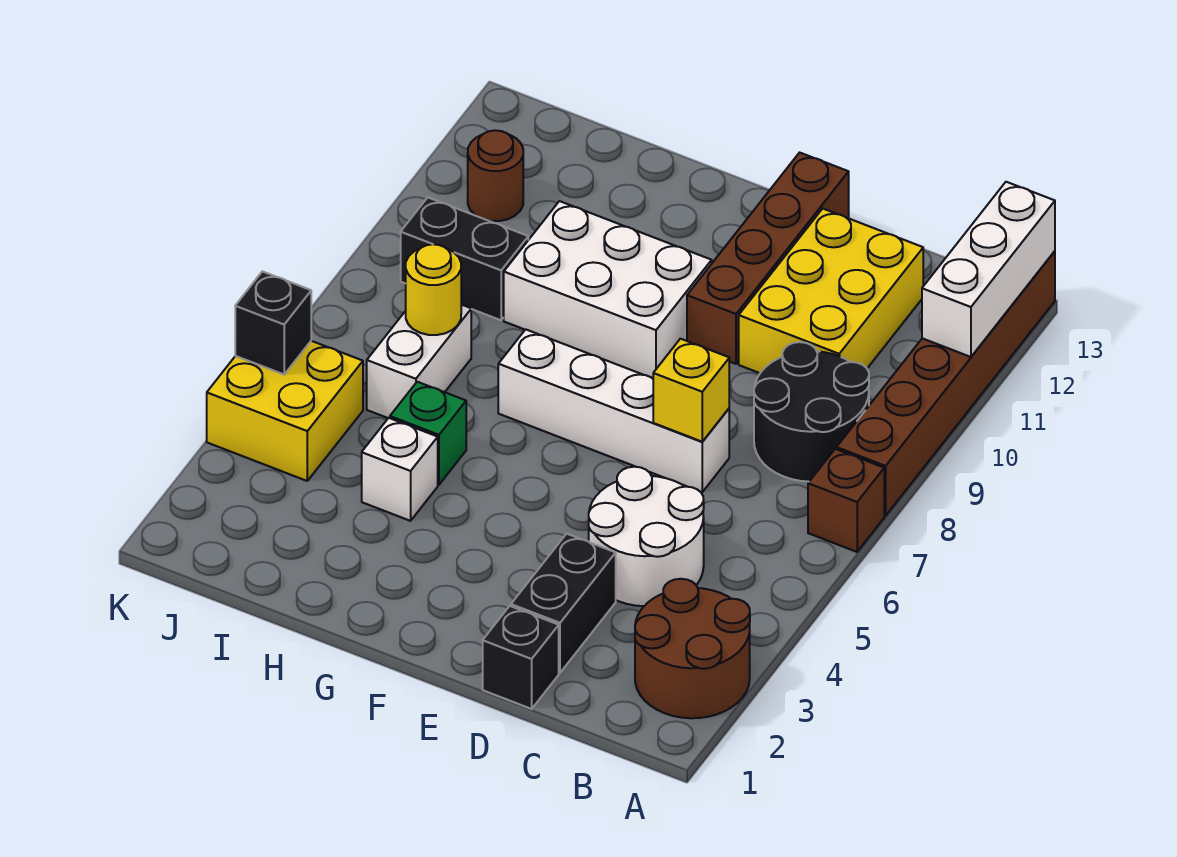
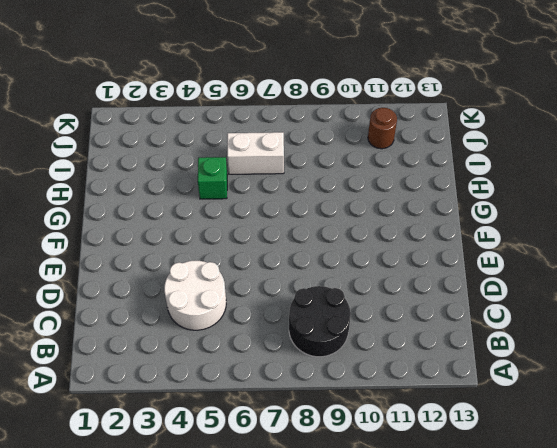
none -> brown 2x2 round brick [635,579,750,718]
none -> brown 1x1 brick [808,449,884,552]
none -> brown 1x6 brick [837,251,1055,516]

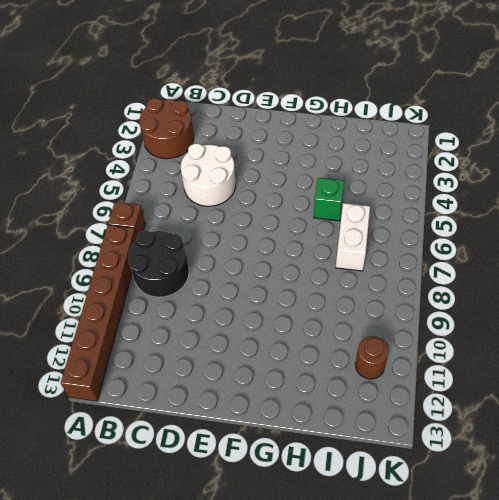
none -> yellow 2x3 brick [739,209,923,373]
none -> black 1x1 brick [483,606,559,709]
none -> black 1x2 brick [511,534,616,673]

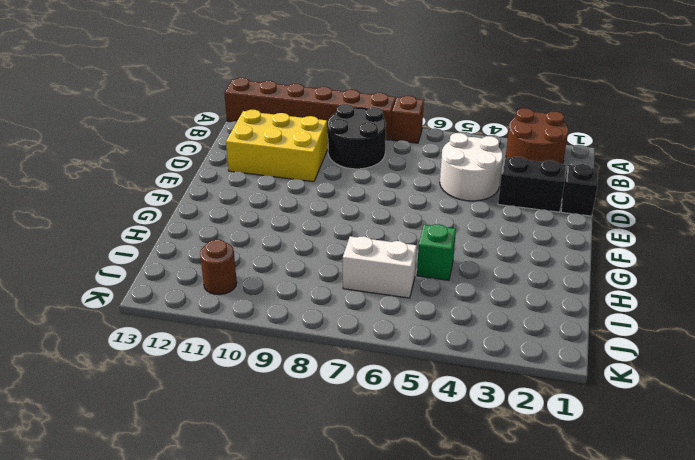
none -> white 1x4 brick [498,329,729,492]
none -> brown 1x4 brick [687,153,849,364]
none -> white 2x3 brick [504,201,712,378]

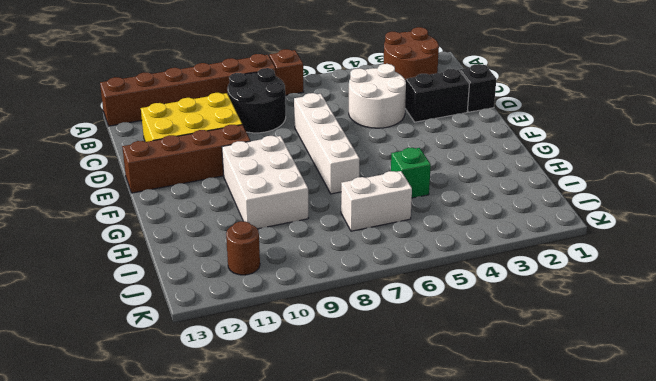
none -> white 1x1 brick [362,418,438,521]
none -> black 1x2 brick [401,198,528,320]
none -> yellow 2x2 brick [207,341,363,481]

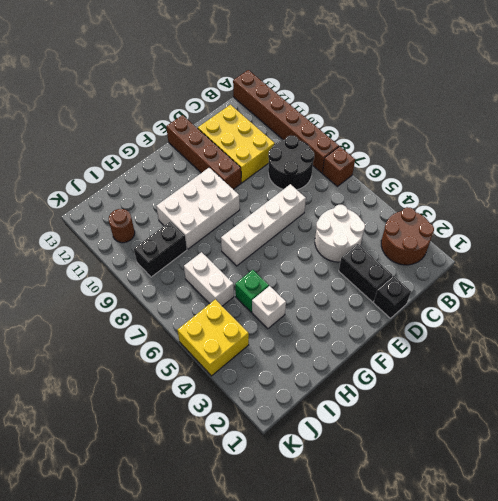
none -> white 1x3 brick [922,182,1055,357]
none -> yellow 1x1 brick [653,339,729,442]
none -> yellow 1x1 round brick [406,244,461,335]

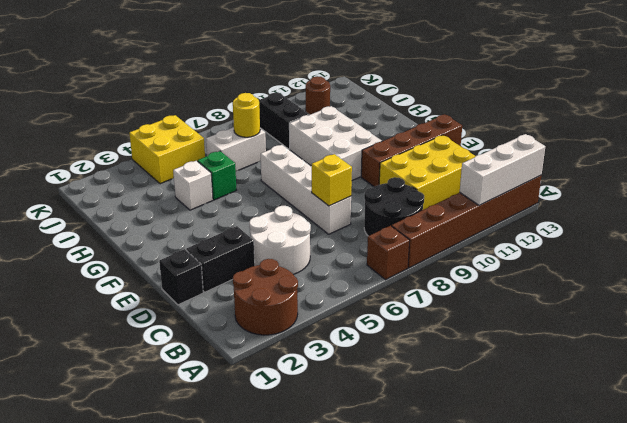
none -> black 1x1 brick [235,271,311,374]

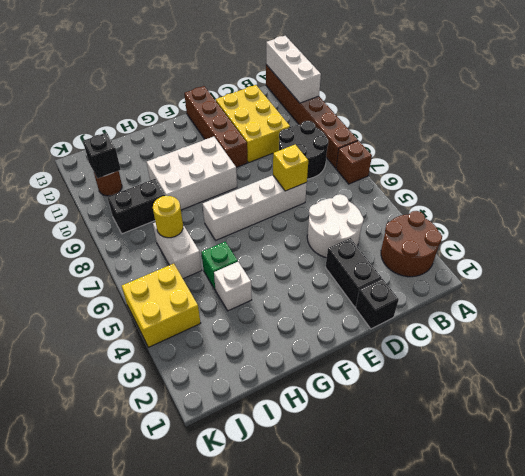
black 1x1 brick [83,133,121,178] -> black 1x1 brick moved to [235,271,311,374]

